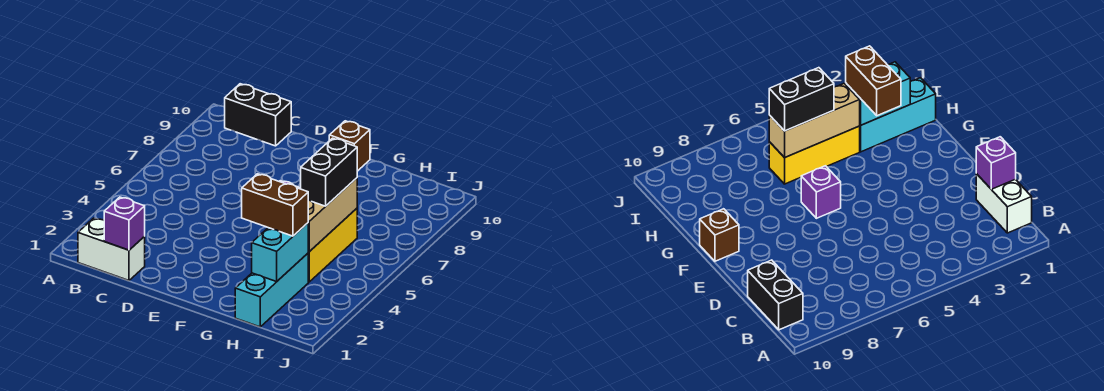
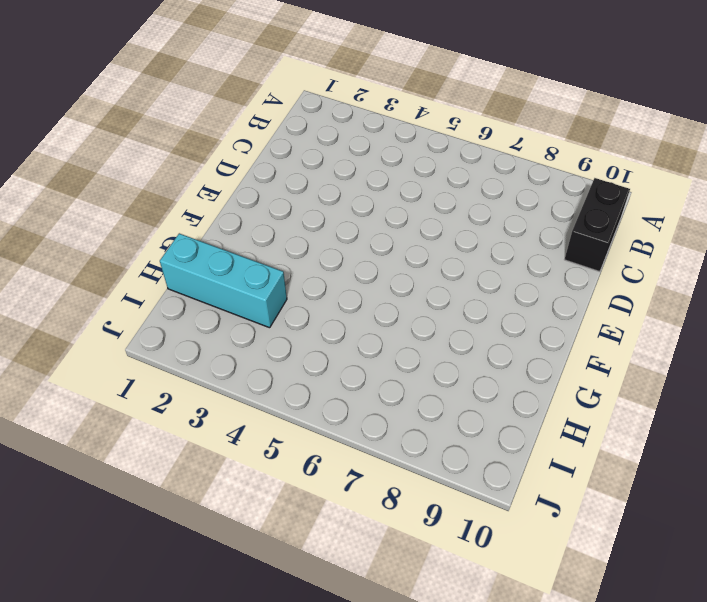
none -> white 1x2 brick [78,218,145,280]
none -> purple 1x1 brick [801,166,841,218]

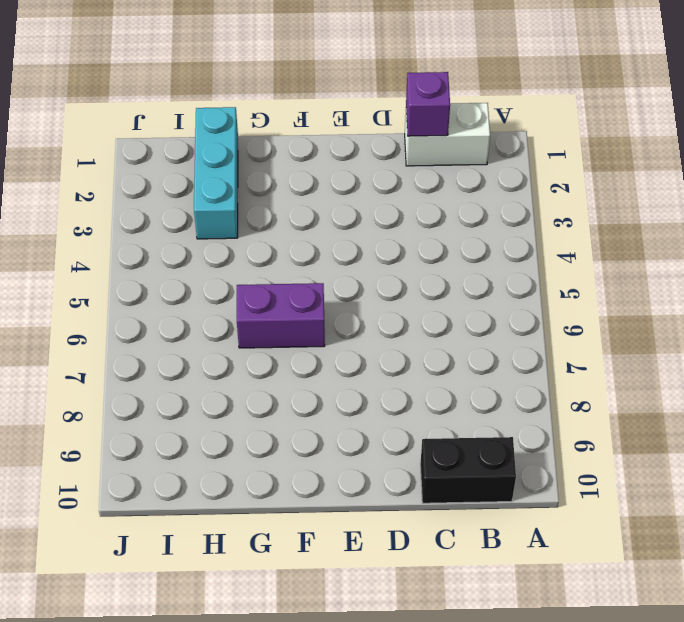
purple 1x2 brick [237,283,325,348] -> purple 1x1 brick [801,166,841,218]
none -> brown 1x1 brick [329,121,370,171]
none -> yellow 1x3 brick [308,208,357,282]

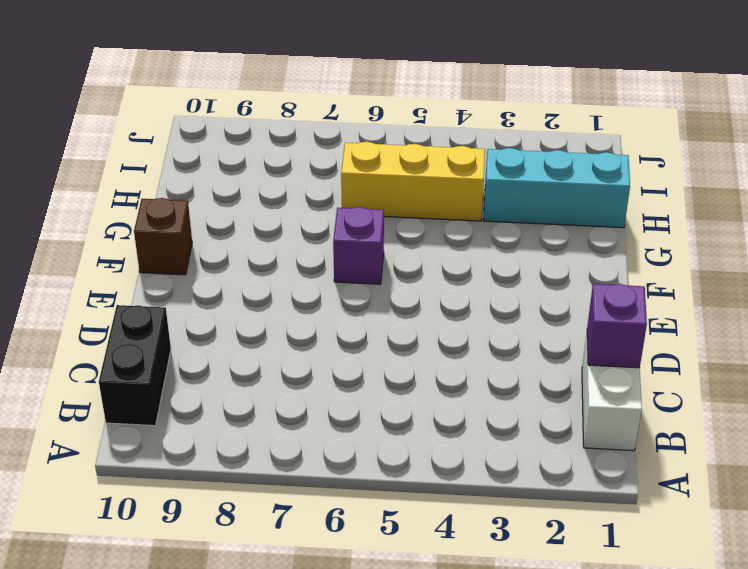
none -> cyan 1x2 brick [252,223,308,282]
none -> tan 1x3 brick [308,178,357,252]

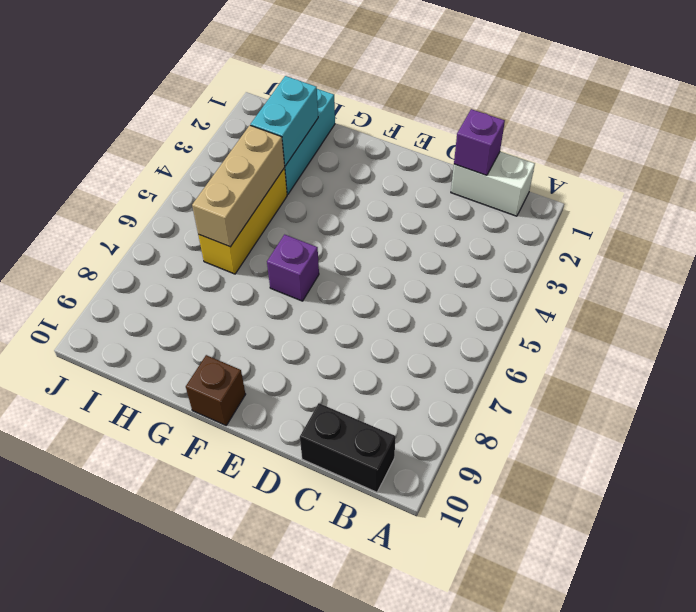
none -> brown 1x2 brick [242,174,308,236]
none -> black 1x2 brick [301,138,357,206]

